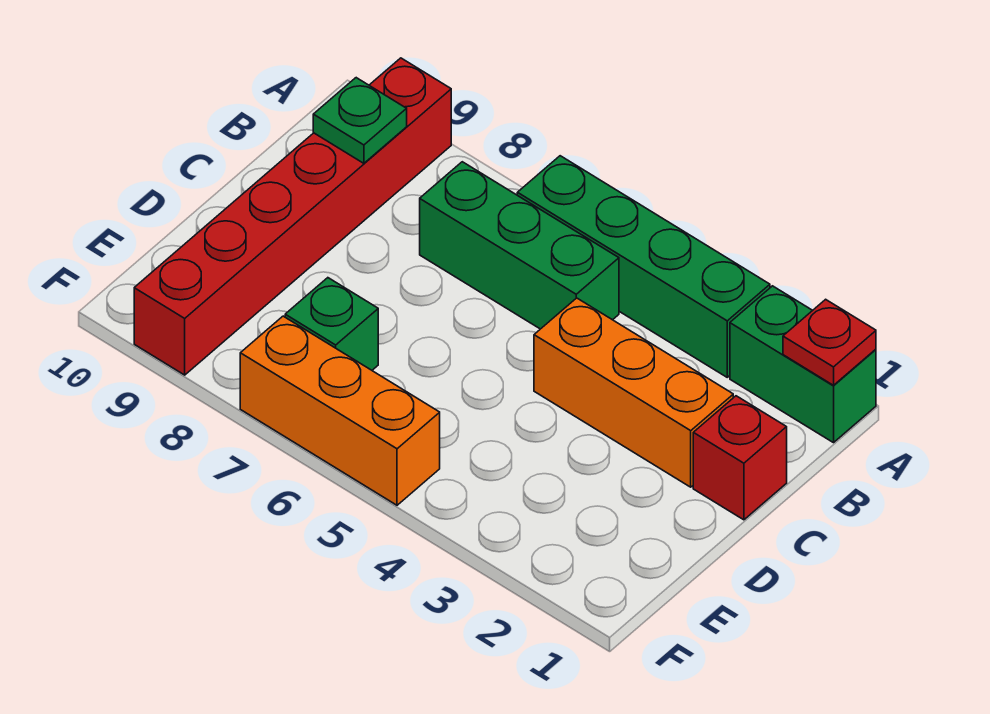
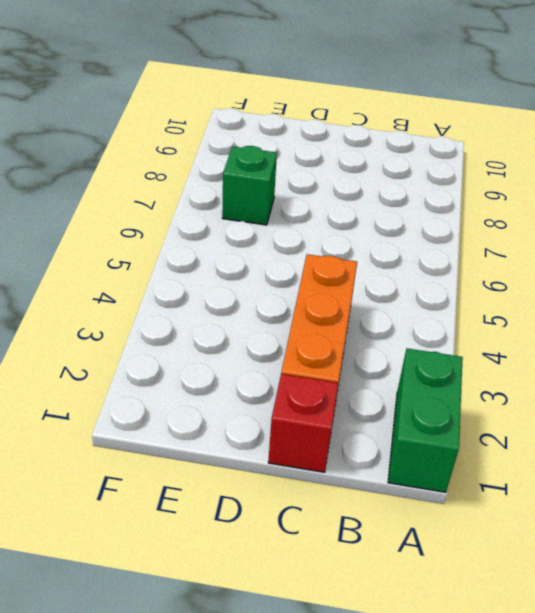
none -> green 1x4 brick [517,156,770,377]
none -> red 1x6 brick [134,58,451,375]

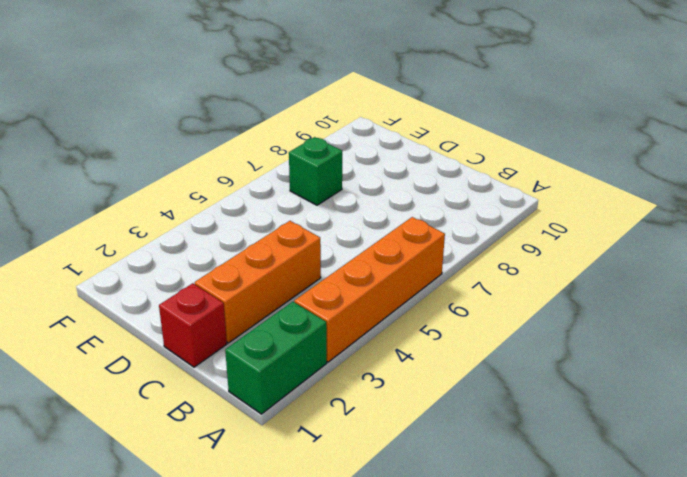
orange 1x4 brick [294,217,445,362] -> green 1x4 brick [517,156,770,377]
none -> red 1x6 brick [134,58,451,375]
none -> green 1x3 brick [420,162,619,329]

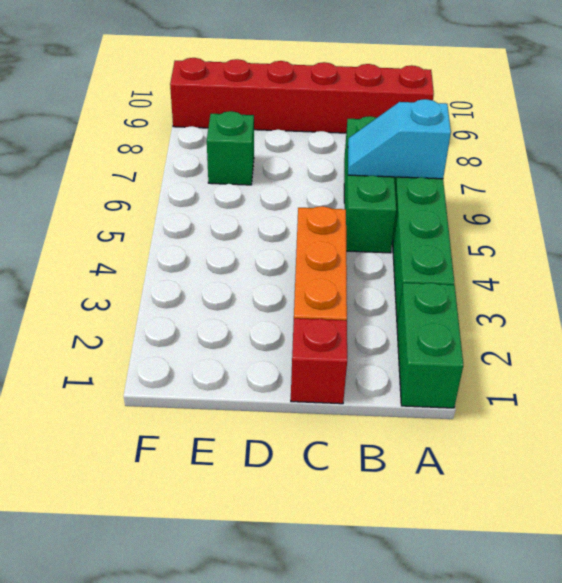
cyan 1x2 slope [348,99,451,179] -> none
none -> orange 1x3 brick [240,316,440,505]
none -> red 1x1 plate [783,299,876,385]

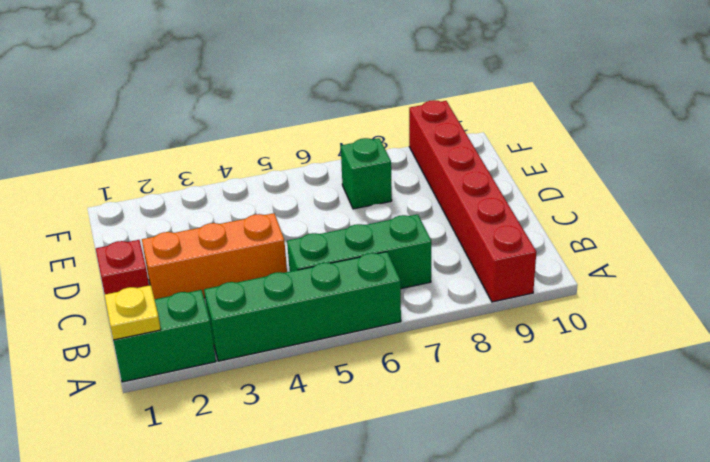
yellow 1x1 plate [104,285,161,340] -> red 1x1 plate [783,299,876,385]
none -> orange 1x3 brick [240,316,440,505]
none -> green 1x1 plate [313,78,407,163]

